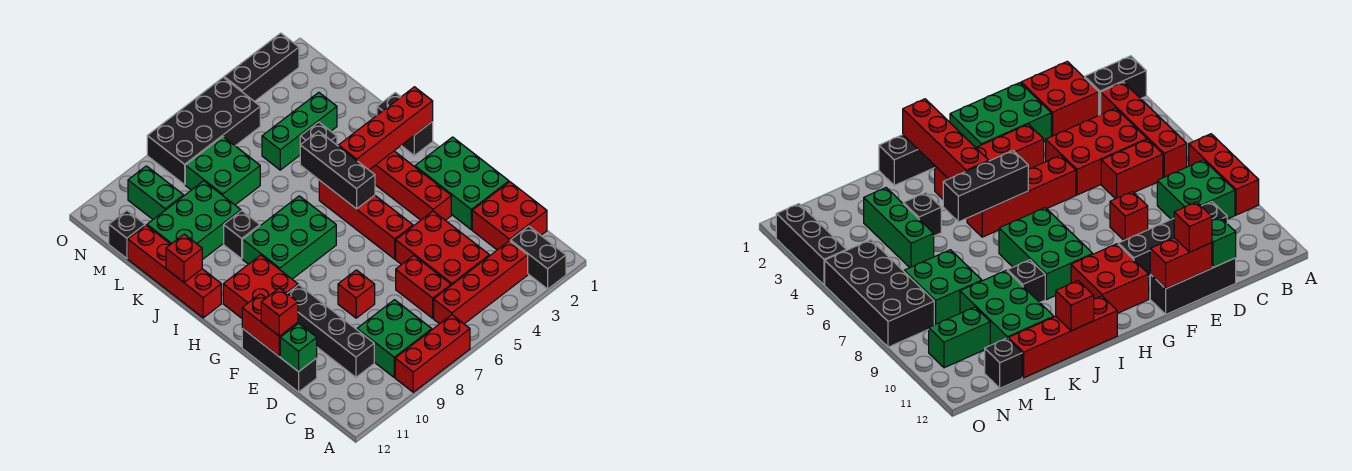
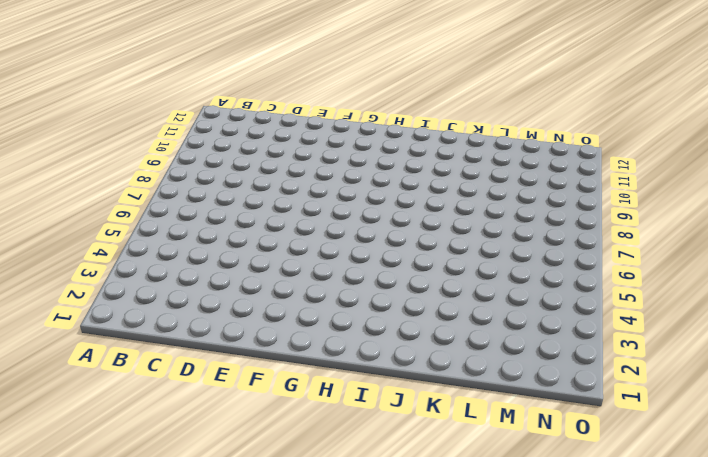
none -> black 1x2 brick [510,226,566,289]
none -> red 1x3 brick [395,315,470,392]
none -> red 1x4 brick [434,241,528,324]
none -> green 2x2 brick [357,300,432,377]

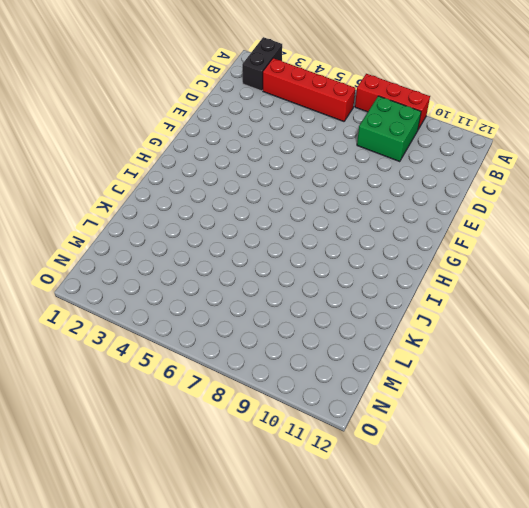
none -> red 2x2 brick [472,182,547,250]
none -> red 2x3 brick [396,211,489,285]
none -> red 1x2 brick [396,255,451,318]
none -> black 1x4 brick [287,285,374,377]

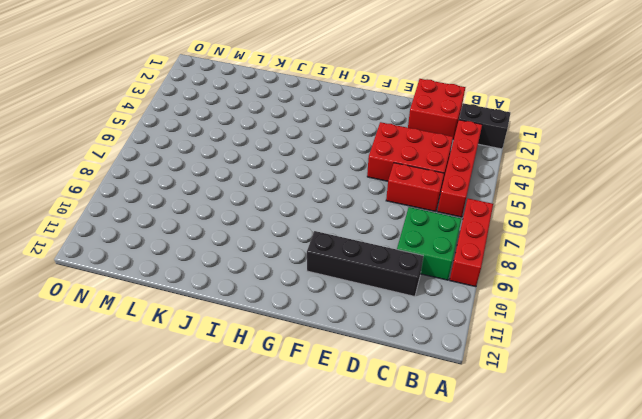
none -> black 1x3 brick [242,328,317,392]
none -> green 2x3 brick [415,137,509,230]
none -> red 1x1 brick [338,270,375,318]
none -> red 1x4 brick [369,151,451,220]

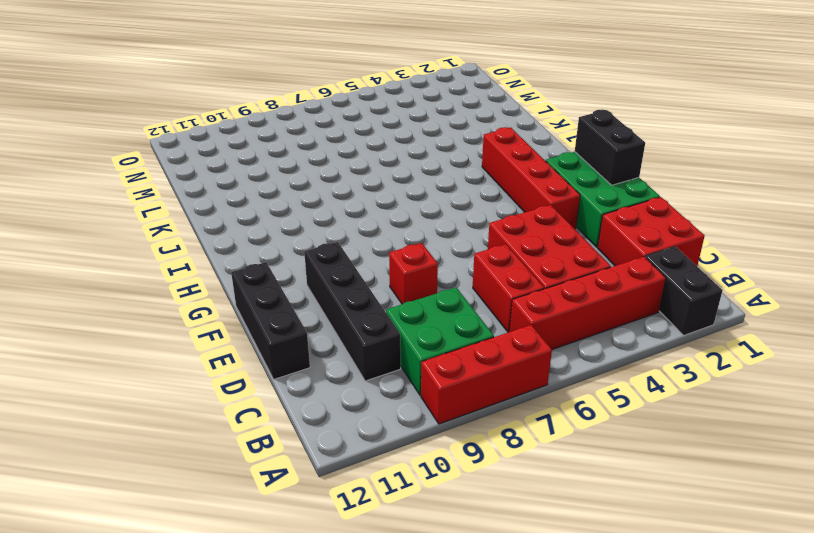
black 1x2 brick [575,110,645,185] -> black 1x2 brick moved to [377,93,433,155]
none -> red 1x4 brick [319,180,413,259]
none -> red 2x2 brick [223,255,298,318]
none -> green 2x3 brick [243,196,336,279]
none -> red 1x4 brick [128,225,221,318]

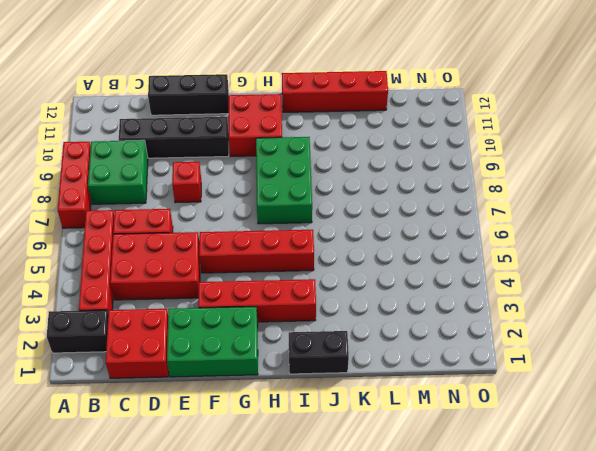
none -> black 1x1 brick [224,211,260,259]
none -> black 1x1 brick [300,122,337,145]
none -> green 2x3 brick [147,181,241,260]
none -> green 1x3 brick [262,92,337,170]

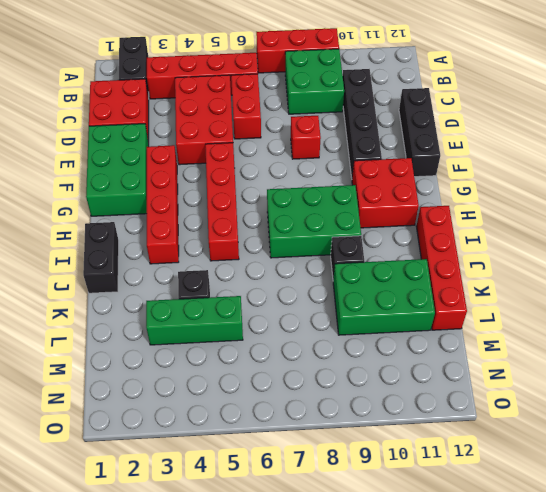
none -> green 2x2 brick [185,137,260,205]
none -> green 1x2 brick [128,166,184,219]
none -> black 1x1 brick [109,211,145,258]
none -> black 2x4 brick [147,77,260,185]

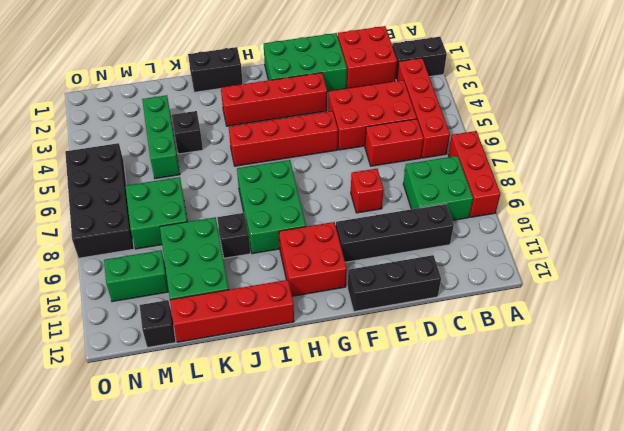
none -> black 1x3 brick [224,33,299,102]
none -> green 1x1 brick [280,323,317,372]
none -> red 1x2 brick [242,294,298,357]
none -> black 1x3 brick [300,131,375,209]

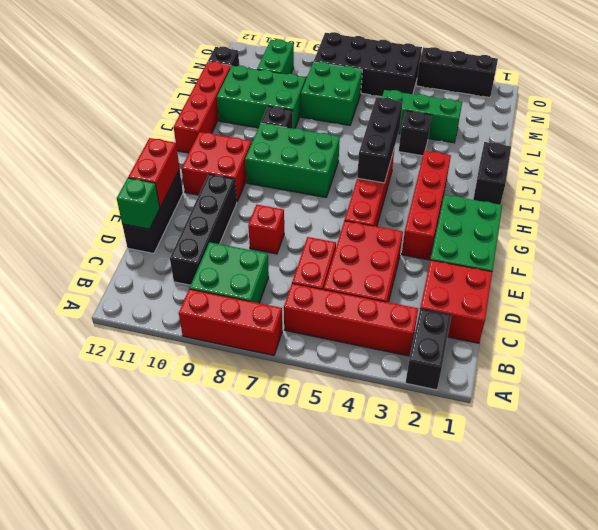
none -> red 1x4 brick [339,87,433,170]
none -> red 1x1 brick [166,234,202,282]
none -> red 1x1 brick [261,288,298,336]

